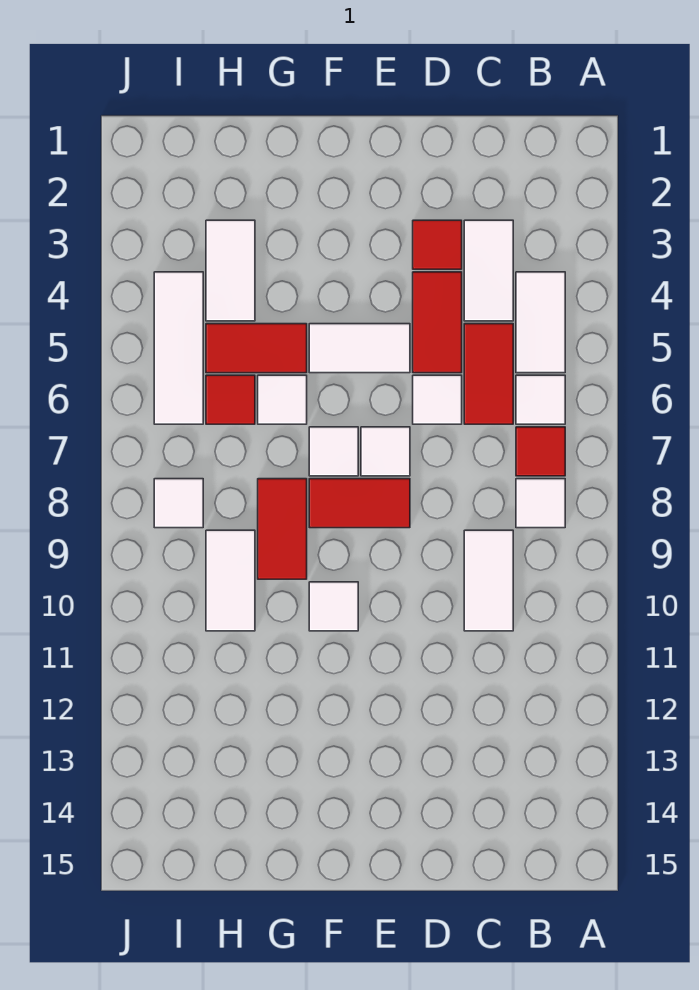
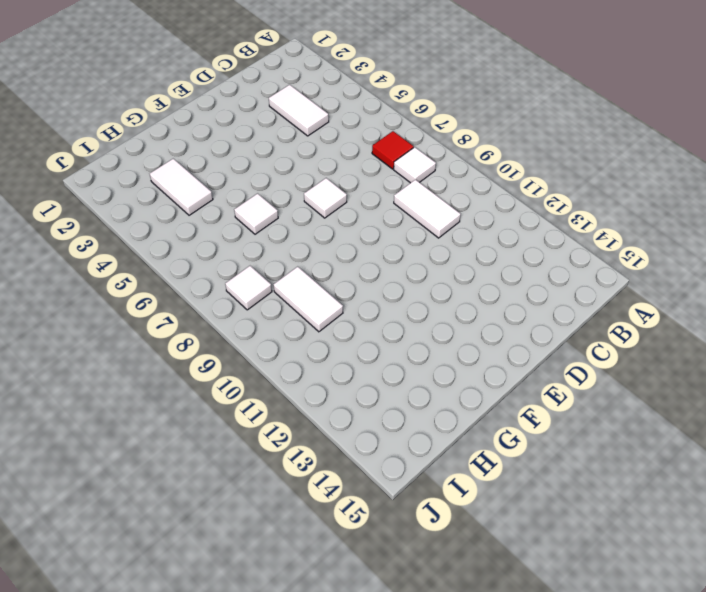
none -> white 1x2 tile [516,272,565,373]
none -> white 1x1 tile [516,375,565,424]
none -> red 1x2 tile [464,324,513,424]

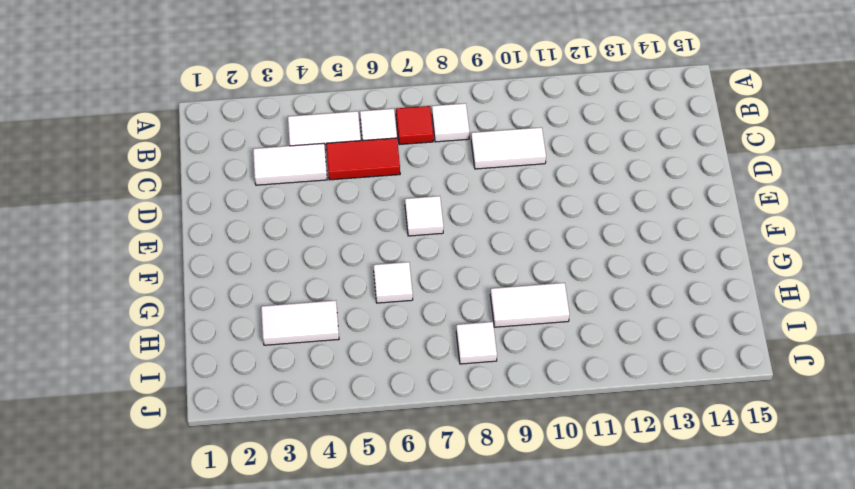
none -> red 1x1 tile [413,220,462,269]
none -> red 1x2 tile [413,272,462,373]
none -> white 1x1 tile [413,375,462,424]

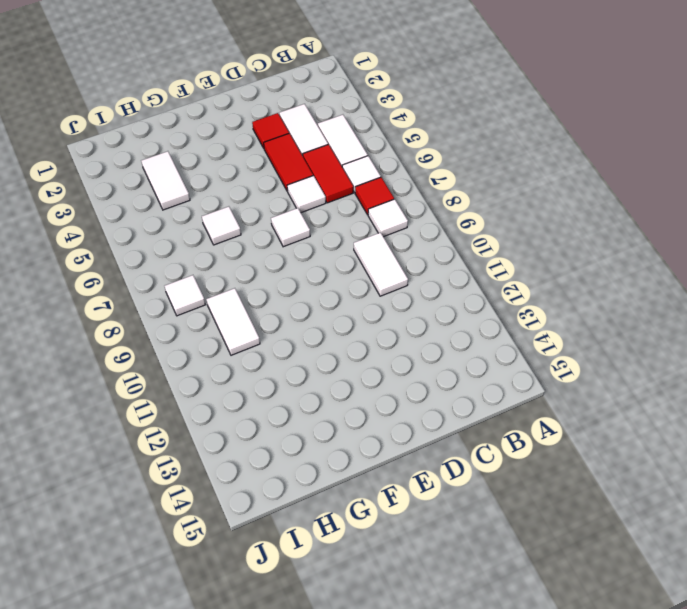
none -> white 1x2 tile [309,324,410,373]
none -> red 1x2 tile [309,479,410,528]
none -> white 1x1 tile [309,427,358,476]

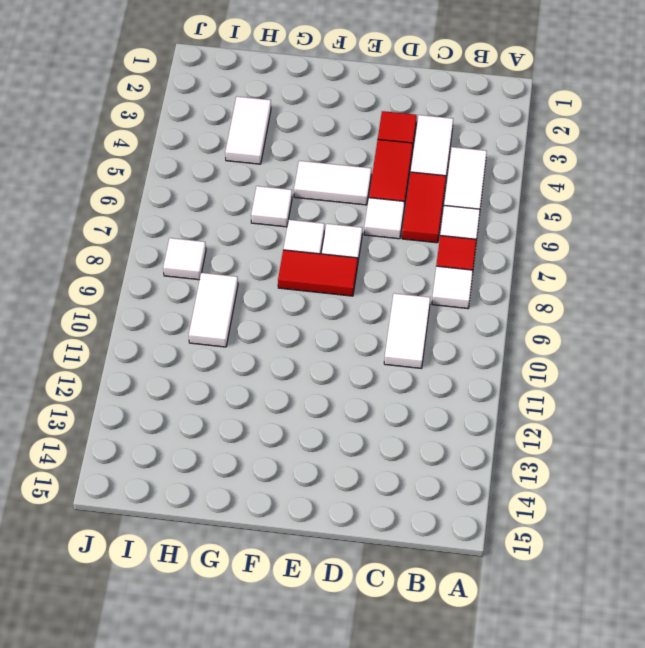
none -> white 1x1 tile [309,582,358,631]
none -> red 1x2 tile [206,324,307,373]
none -> red 1x2 tile [258,479,307,579]

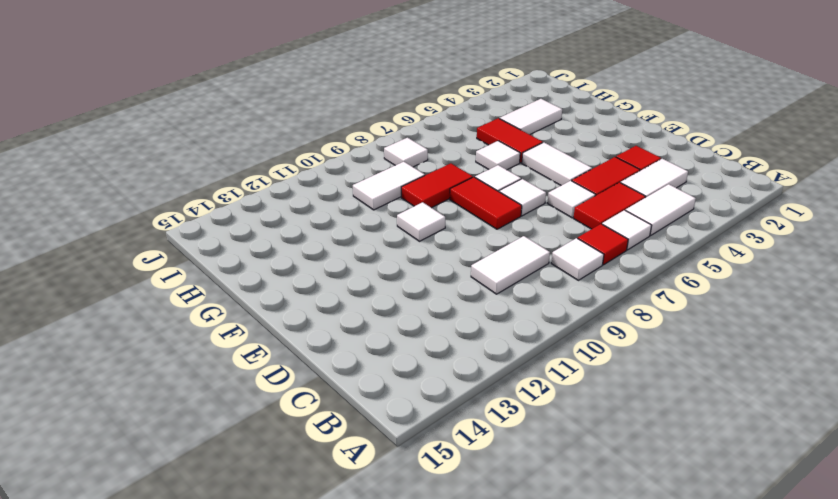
none -> red 1x1 tile [206,375,255,424]
none -> white 1x3 tile [154,272,203,424]

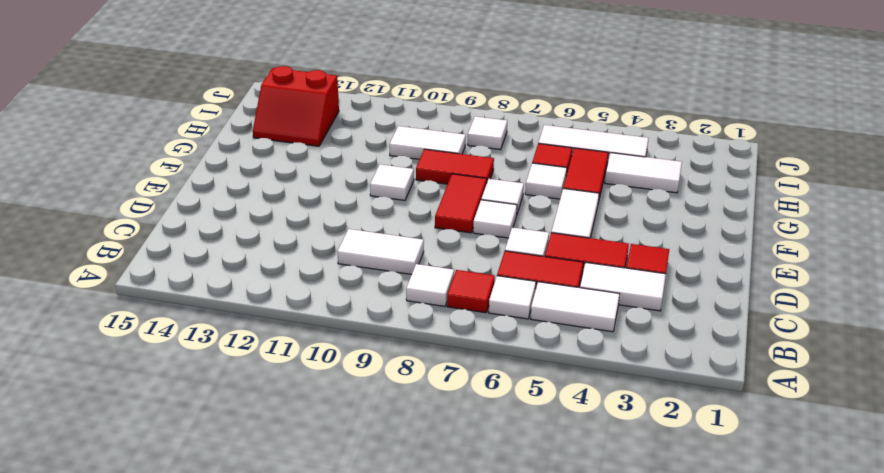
red 2x2 slope [253,66,339,146] -> none

